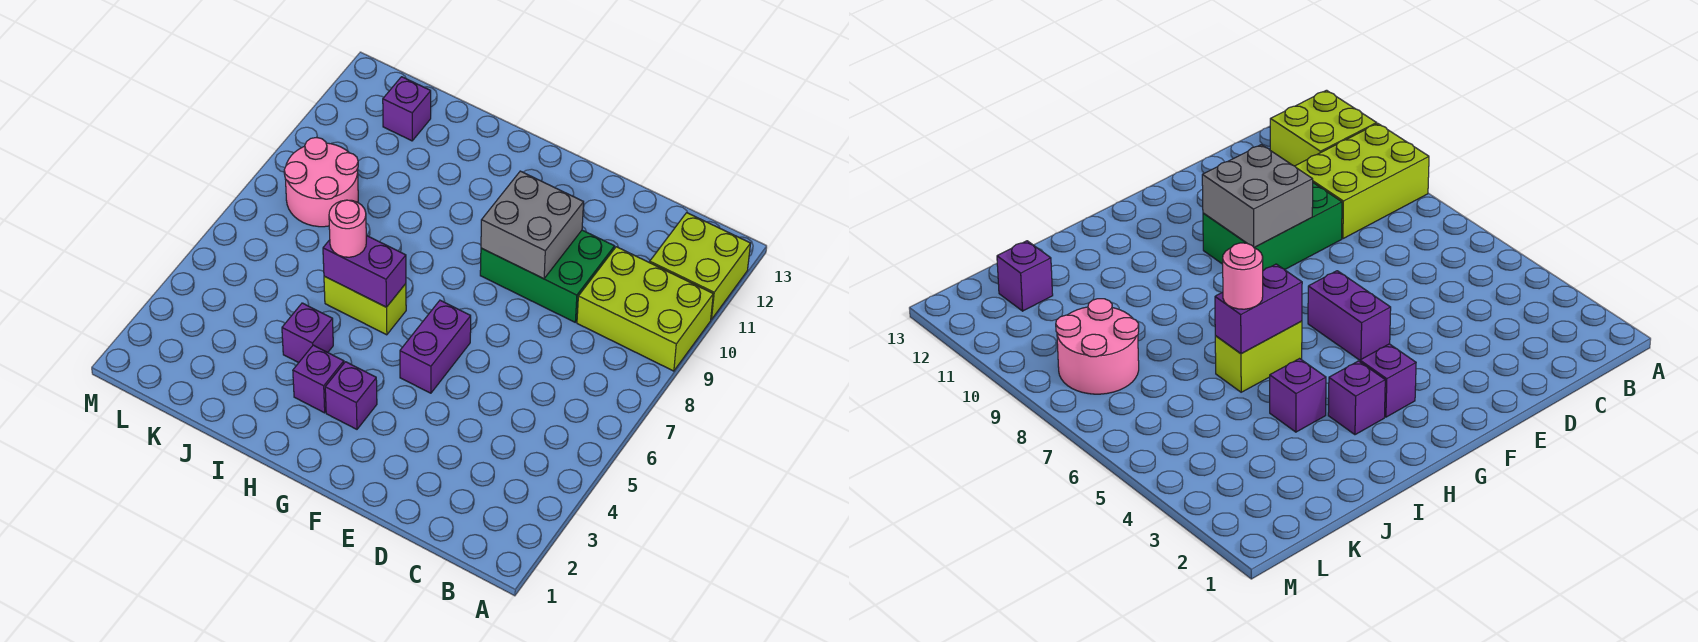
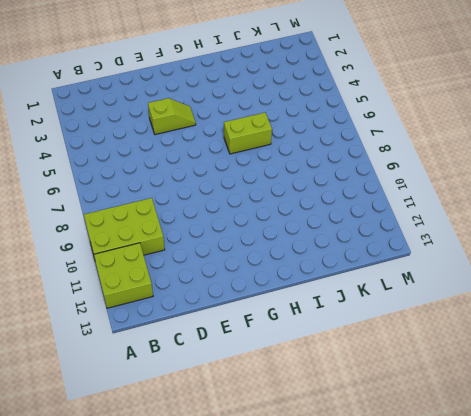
lime 1x2 slope [148,98,196,135] -> none
none -> green 2x3 brick [480,230,615,322]
none -> purple 1x2 brick [400,300,471,393]
none -> purple 1x1 brick [325,362,377,429]

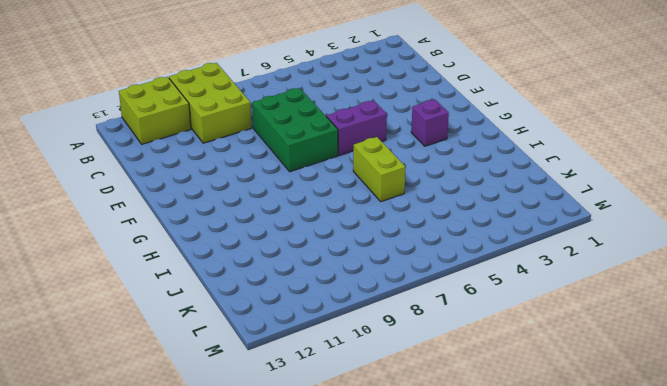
green 2x3 brick [252,88,338,172] -> green 2x3 brick moved to [480,230,615,322]
none -> purple 1x1 brick [293,345,344,413]
none -> purple 1x1 brick [282,303,333,363]
none -> pink 2x2 round brick [284,137,358,227]

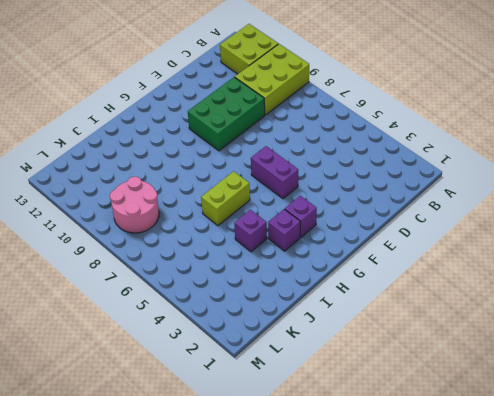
none -> purple 1x1 brick [383,77,431,141]
none -> grey 2x2 brick [481,171,584,279]
none -> purple 1x2 brick [323,235,406,307]

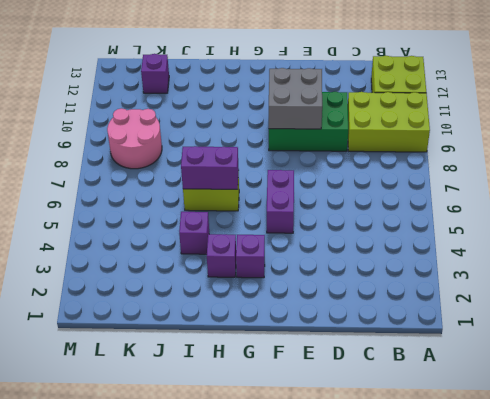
none -> pink 1x1 round brick [329,200,366,257]

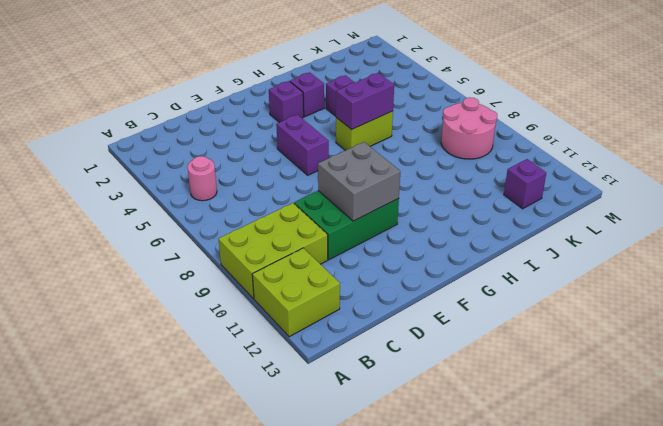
pink 1x1 round brick [187,156,217,201] -> pink 1x1 round brick moved to [329,200,366,257]

